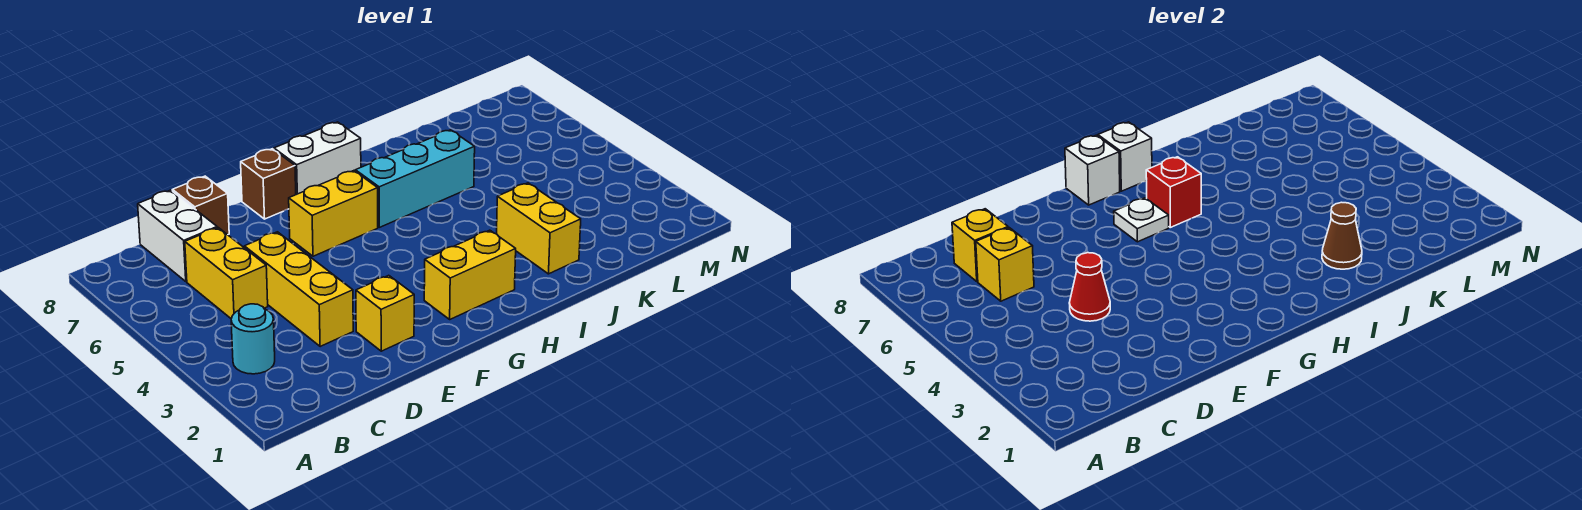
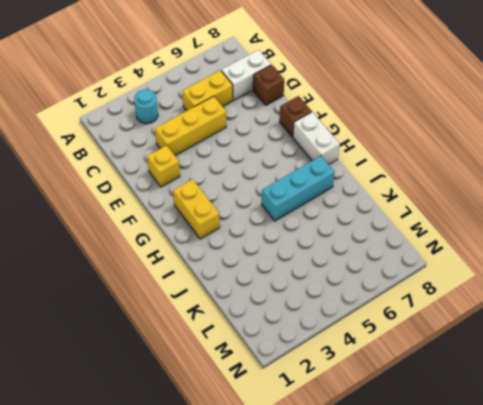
cyan 1x3 brick [262,156,335,221] -> cyan 1x3 brick turned to [355,130,475,227]
none -> yellow 1x2 brick [289,171,378,256]
none -> yellow 1x2 brick [497,183,581,274]
none -> yellow 1x1 brick [976,228,1034,301]

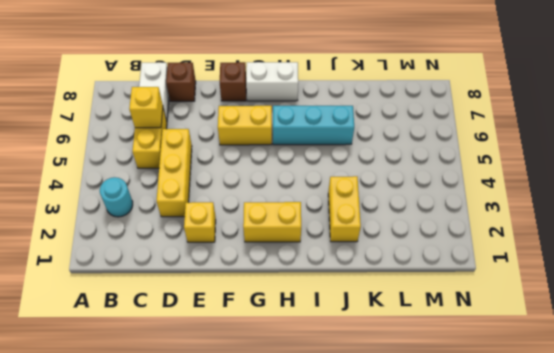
none -> yellow 1x1 brick [952,209,1008,282]
none -> red 1x1 cone [1069,253,1110,321]
none -> white 1x1 plate [1114,198,1169,242]

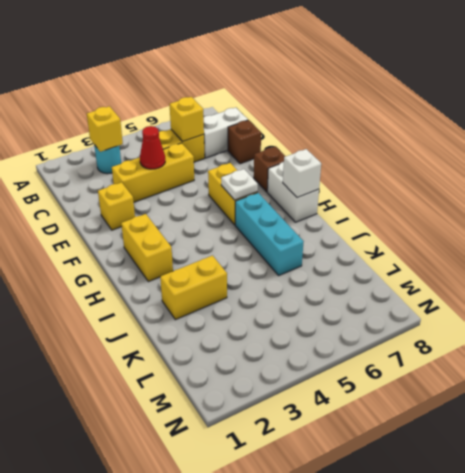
yellow 1x1 brick [87,106,123,152] -> yellow 1x1 brick moved to [952,209,1008,282]
none -> white 1x1 brick [1065,135,1120,205]
none -> red 1x1 brick [1146,157,1201,227]
none -> brown 1x1 cone [1322,202,1362,269]

